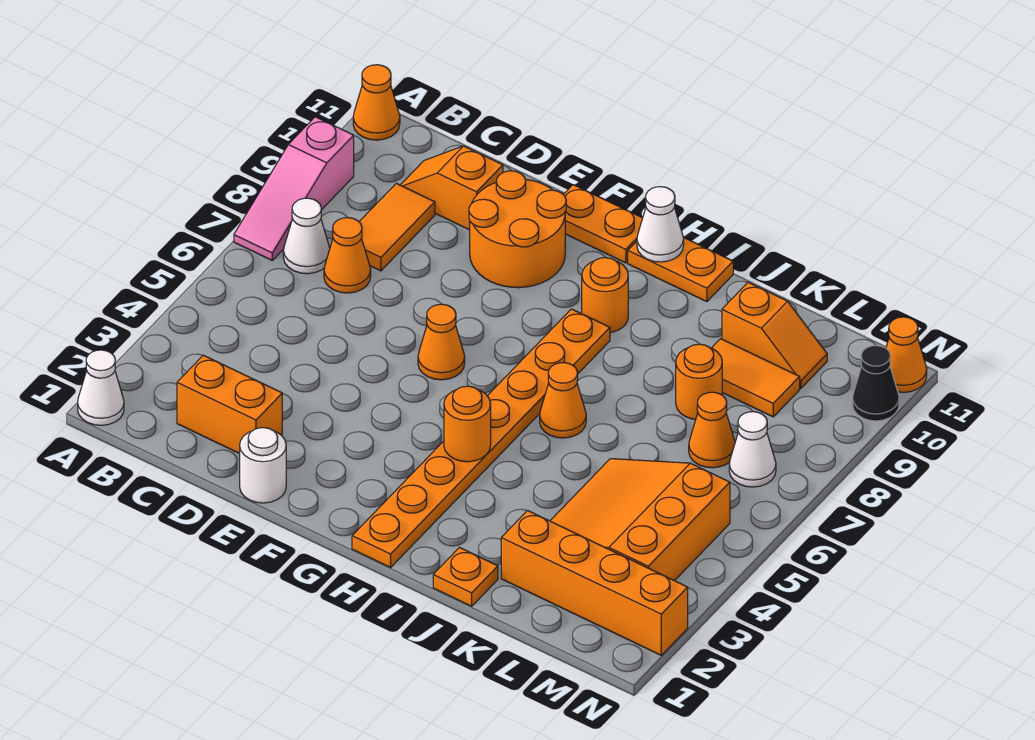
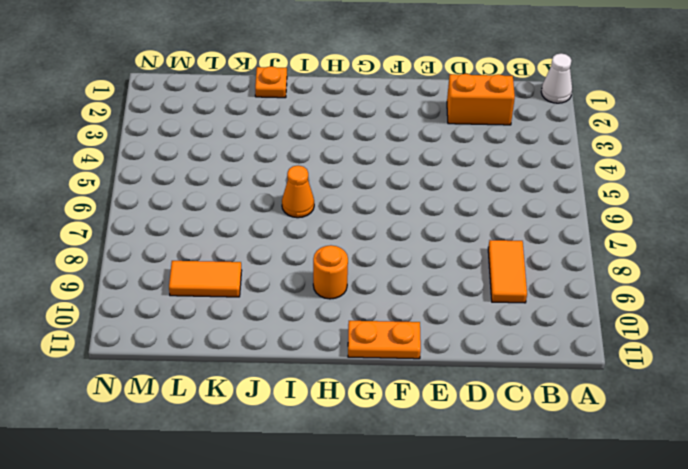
none -> pink 1x3 slope [234,117,354,260]
none -> orange 1x1 cone [353,65,400,140]
none -> white 1x1 cone [283,198,330,274]

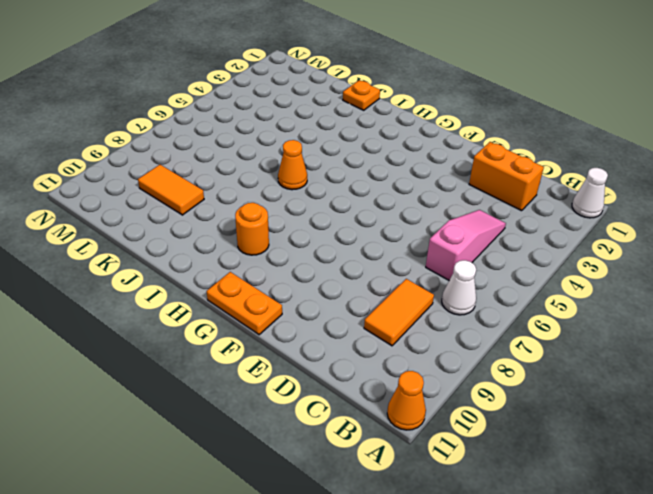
pink 1x3 slope [426,210,506,280] -> pink 1x3 slope moved to [234,117,354,260]
none -> orange 1x1 cone [324,218,371,293]
none -> orange 1x2 slope [401,146,503,230]
none -> white 1x1 round brick [240,428,286,503]

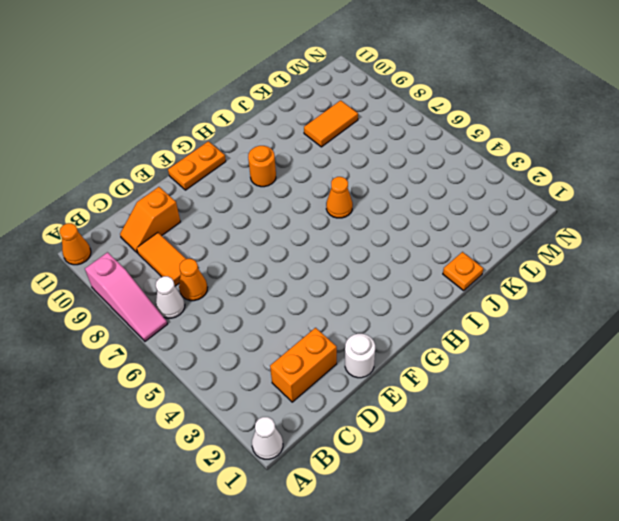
none -> orange 2x2 round brick [469,171,566,288]
none -> orange 1x1 cone [418,304,465,380]
none -> orange 1x8 plate [352,309,610,567]

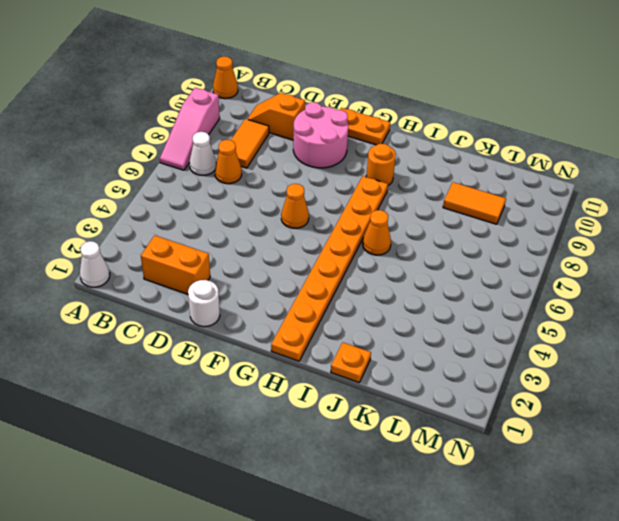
pink 2x2 round brick [293,102,348,168] -> orange 2x2 round brick [469,171,566,288]
none -> orange 1x2 plate [628,237,733,302]
none -> orange 1x4 brick [501,510,688,655]
none -> orange 3x3 slope [550,459,730,581]

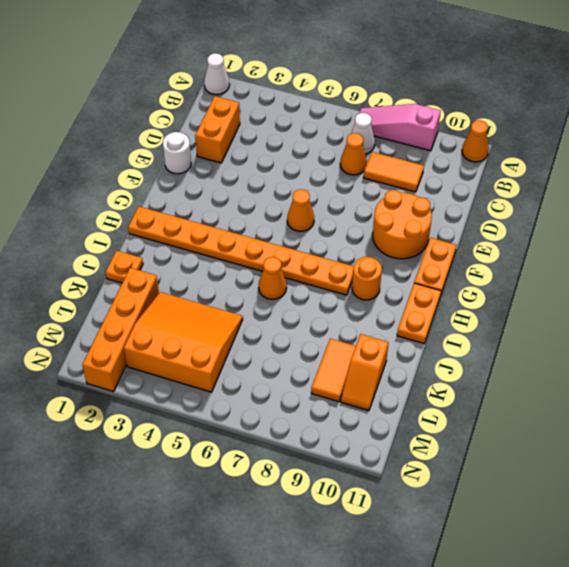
none -> orange 1x2 slope [401,146,503,230]
none -> orange 1x1 round brick [676,344,722,419]
none -> orange 1x1 cone [689,392,735,468]

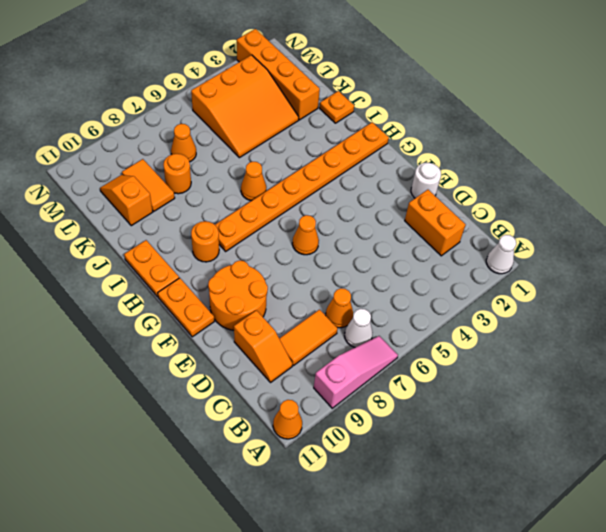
none -> white 1x1 cone [729,412,776,487]
none -> black 1x1 cone [853,346,899,421]
none -> orange 1x1 cone [886,317,927,392]

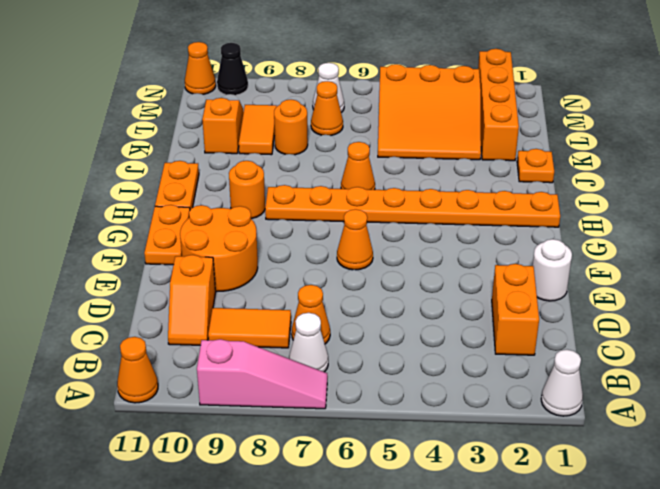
none -> orange 1x1 round brick [444,386,491,462]
none -> white 1x1 cone [637,187,684,262]

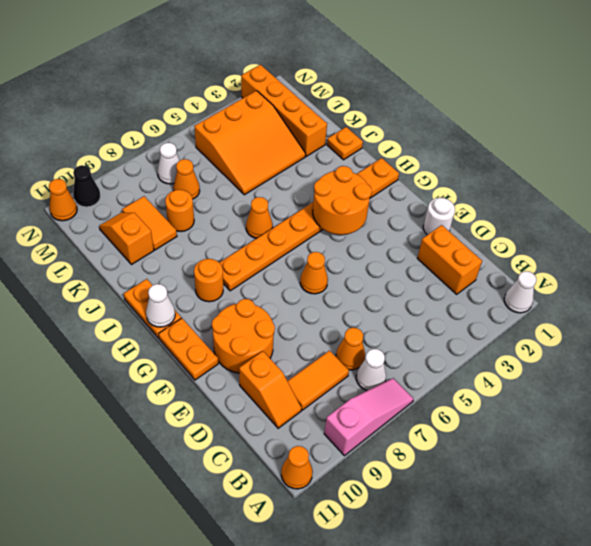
orange 2x2 round brick [313,166,372,235] -> orange 1x1 round brick [444,386,491,462]

